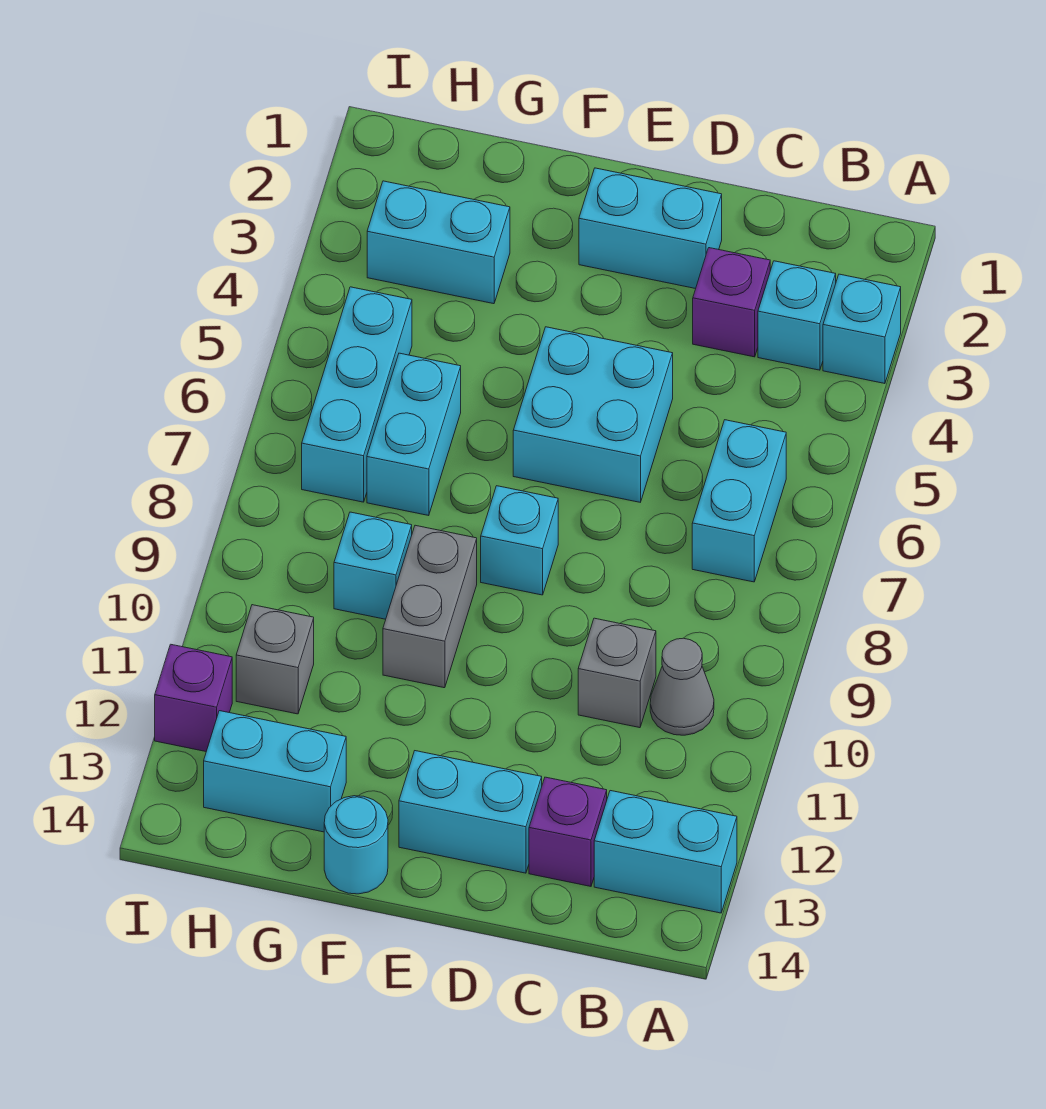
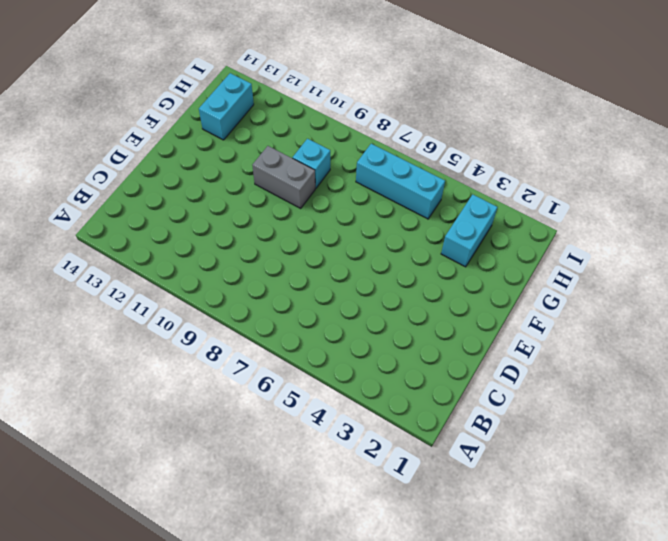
none -> cyan 1x1 brick [823,274,901,384]
none -> cyan 1x2 brick [594,791,737,913]
none -> cyan 1x1 brick [758,261,836,370]

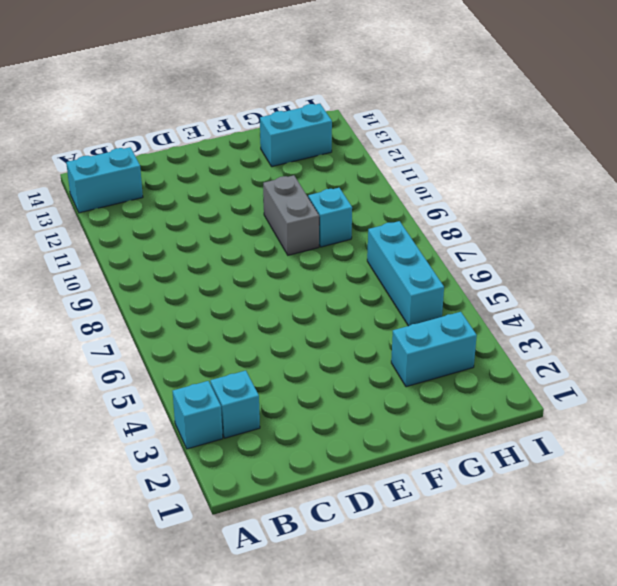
none -> cyan 1x2 brick [692,420,786,582]
none -> grey 1x1 cone [650,638,714,735]
none -> purple 1x1 brick [693,248,770,357]

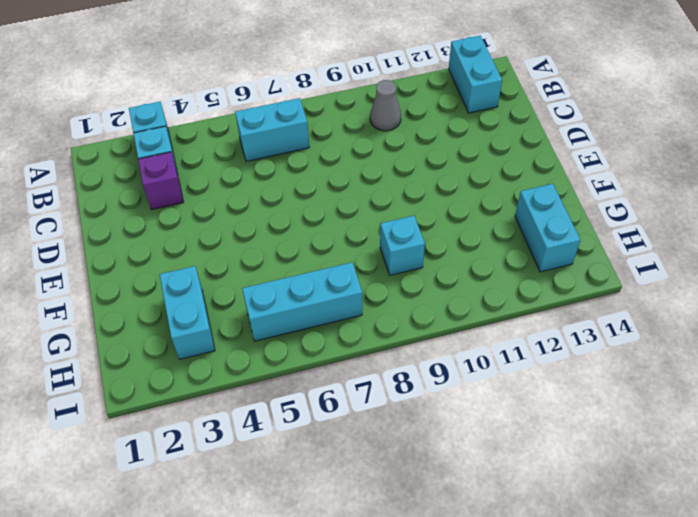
none -> grey 1x1 brick [578,618,656,728]
none -> purple 1x1 brick [529,777,607,886]
none -> cyan 1x2 brick [579,168,722,289]

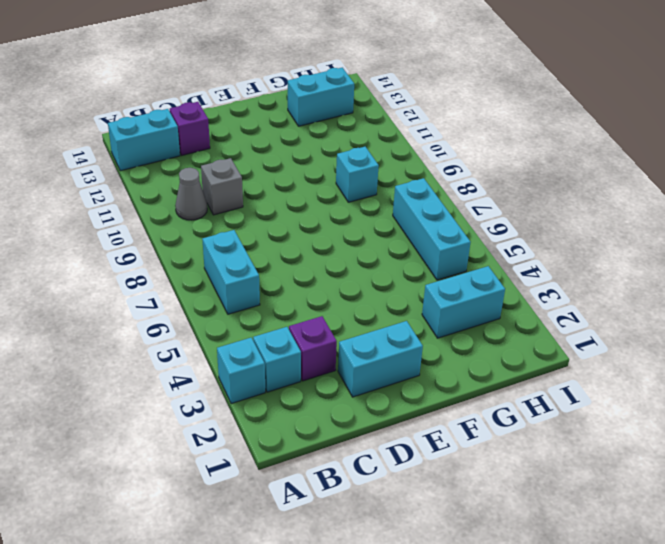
none -> cyan 2x2 brick [513,327,673,502]
none -> cyan 1x2 brick [399,751,542,873]
none -> cyan 1x1 brick [481,486,558,595]

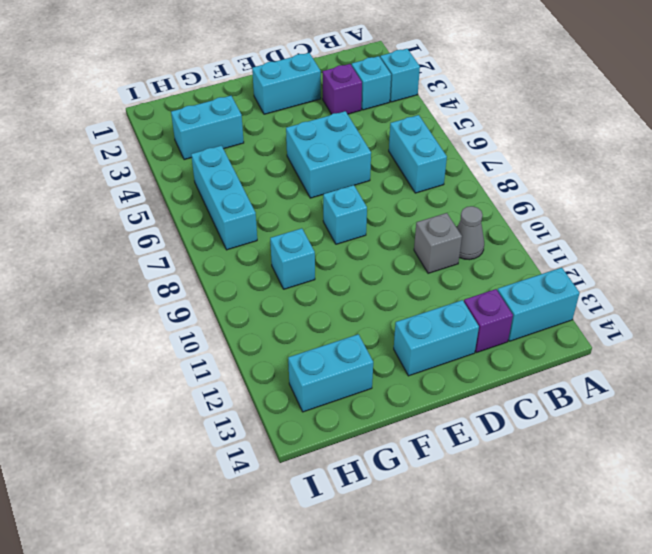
none -> grey 1x2 brick [383,525,477,688]
none -> cyan 1x1 round brick [324,796,388,894]
none -> cyan 1x2 brick [367,353,461,516]

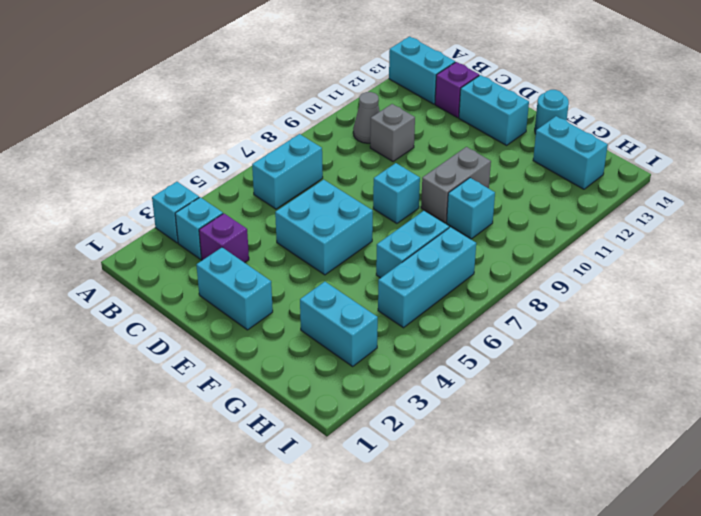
none -> grey 1x1 brick [236,605,314,714]
none -> purple 1x1 brick [155,644,232,751]

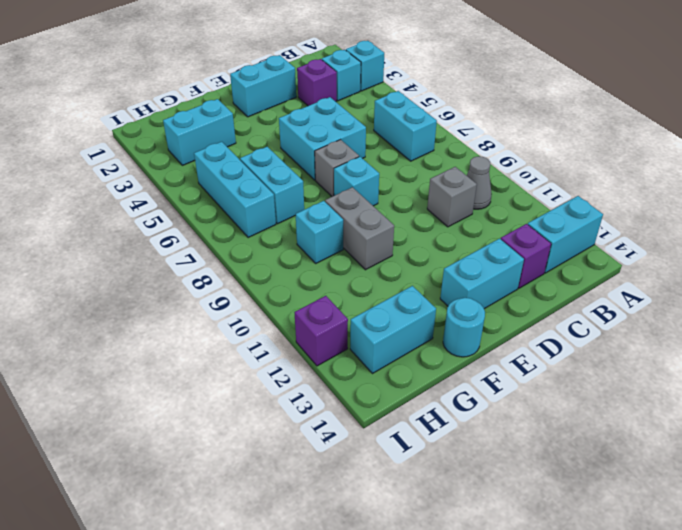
grey 1x1 brick [315,140,359,197] -> grey 1x1 brick moved to [236,605,314,714]

